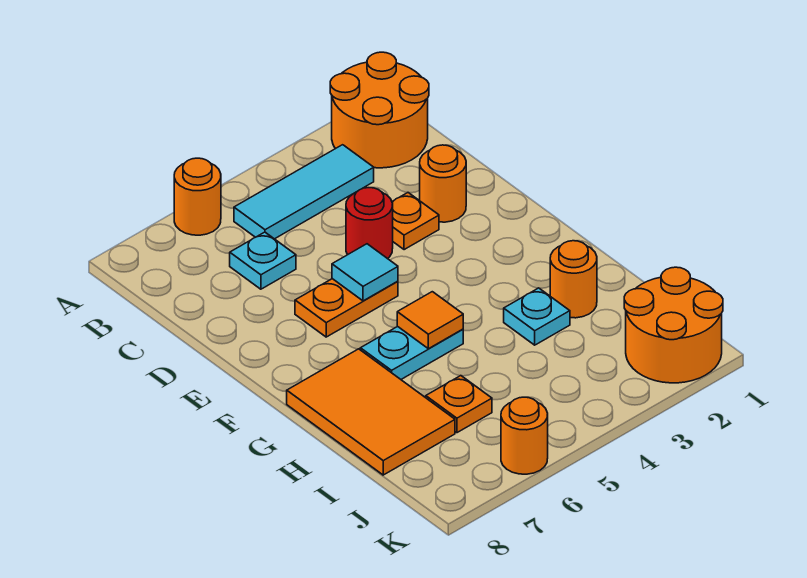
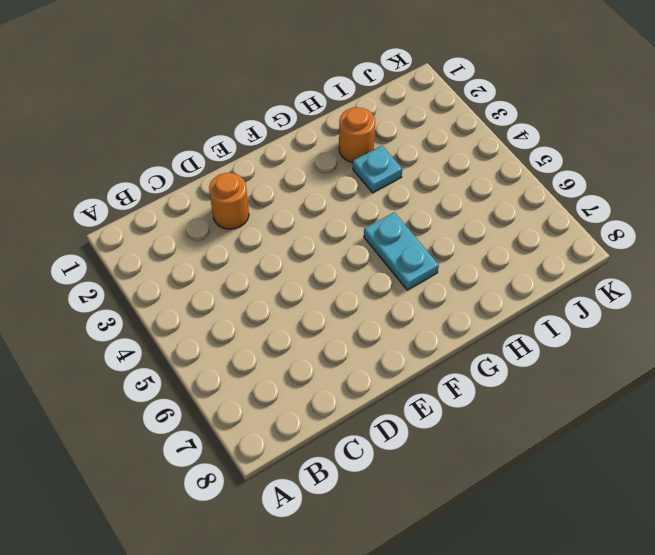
none -> orange 2x2 round brick [330,52,429,168]
none -> orange 1x1 round brick [174,158,221,235]
none -> cyan 1x3 tile [234,145,374,239]

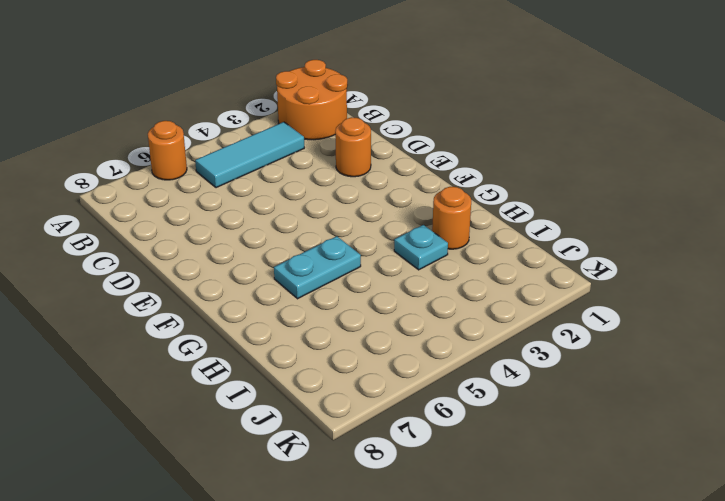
none -> cyan 1x1 plate [230,232,296,289]
none -> orange 1x1 plate [392,193,439,250]
none -> red 1x1 round brick [346,188,393,259]

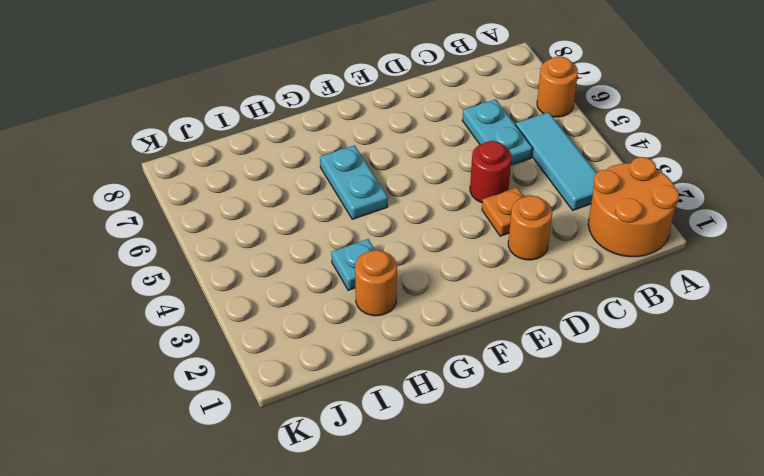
cyan 1x2 plate [462,99,532,165] -> cyan 1x1 plate [230,232,296,289]
none -> orange 1x2 plate [295,279,398,337]
none -> orange 2x3 tile [287,349,455,475]
none -> orange 1x1 plate [426,376,492,433]

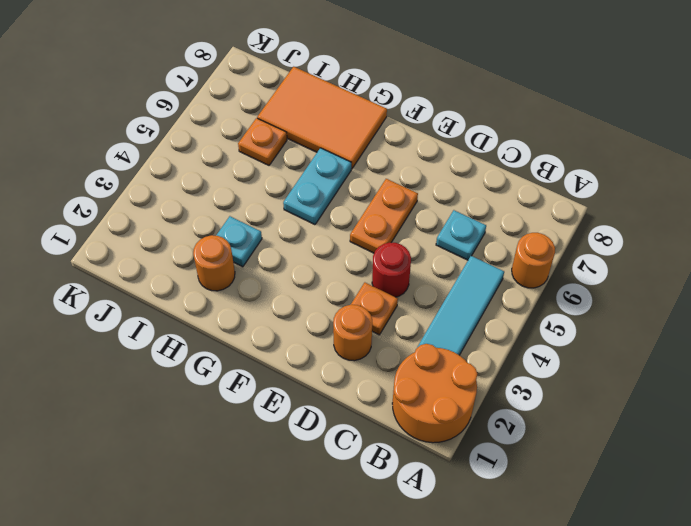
none -> orange 2x2 round brick [624,267,723,383]
none -> orange 1x1 round brick [501,397,548,474]
none -> cyan 1x1 tile [332,244,398,301]

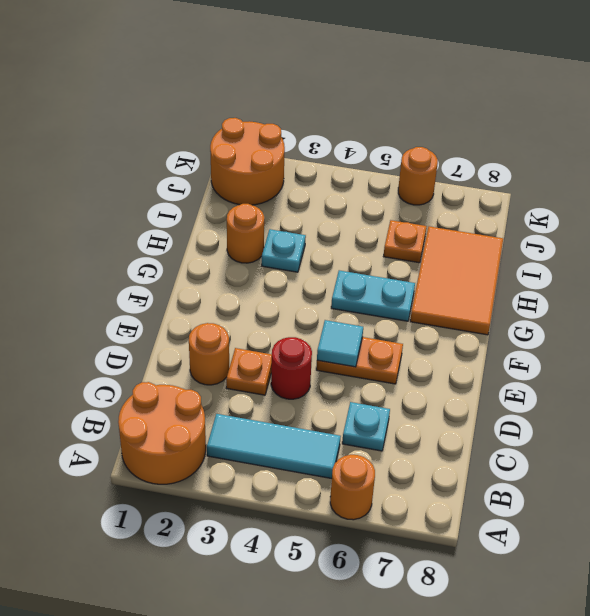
none -> orange 1x1 tile [397,292,463,349]

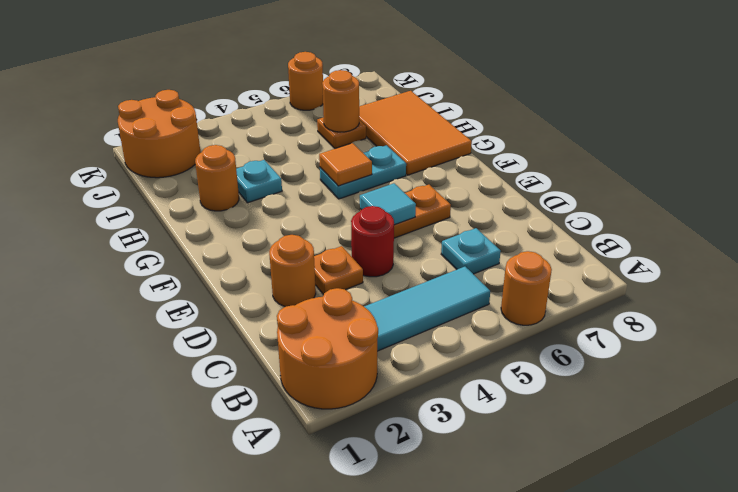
orange 1x1 round brick [322,70,359,132] -> none

